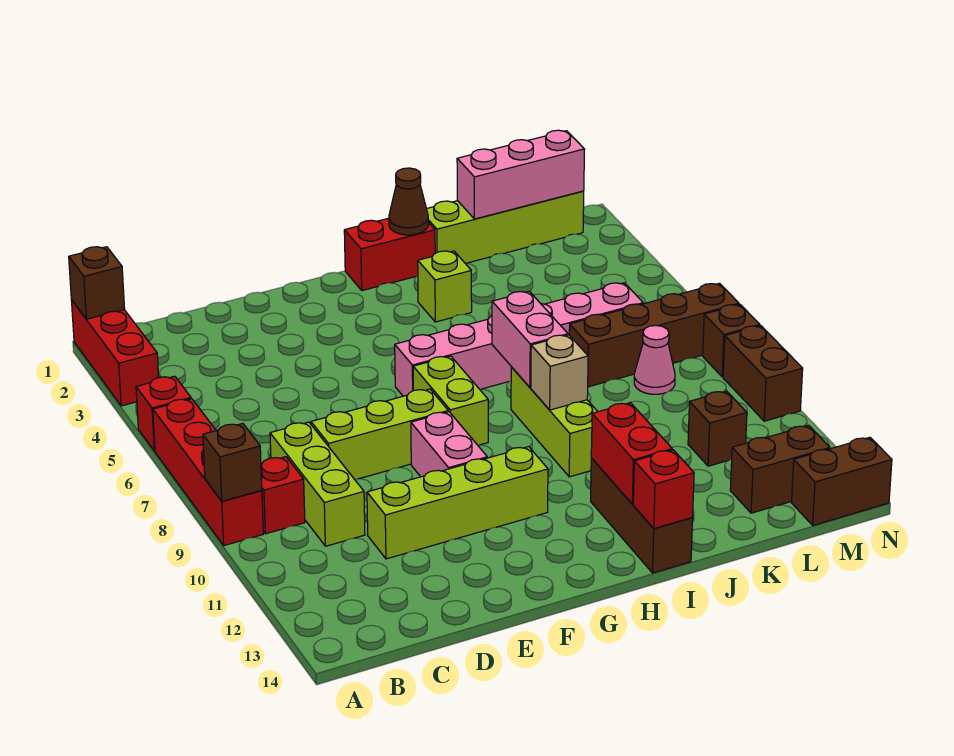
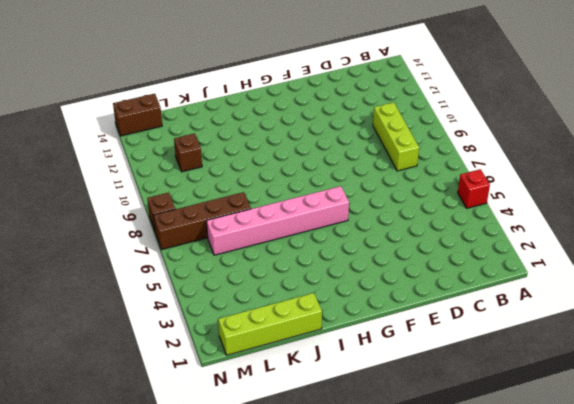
none -> red 1x3 brick [71,300,159,406]
none -> red 1x4 brick [153,399,263,545]
none -> red 1x1 brick [261,457,305,534]
none -> lime 1x3 brick [311,389,448,479]

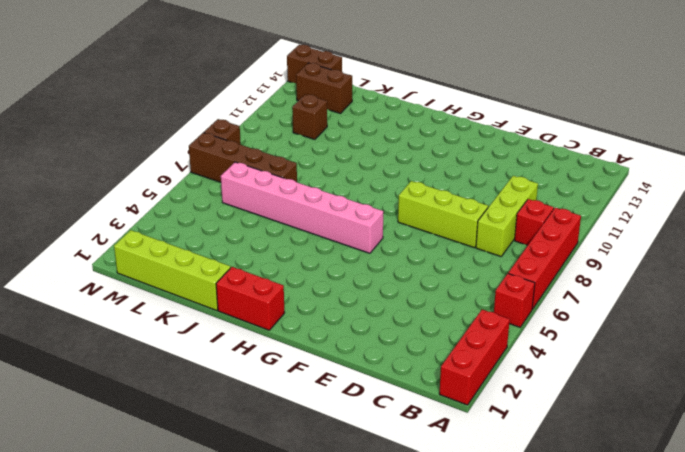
none -> lime 1x4 brick [367,447,548,559]
none -> pink 1x2 brick [411,412,487,477]
none -> lime 1x2 brick [413,356,488,445]
none -> lime 1x1 brick [418,251,472,322]

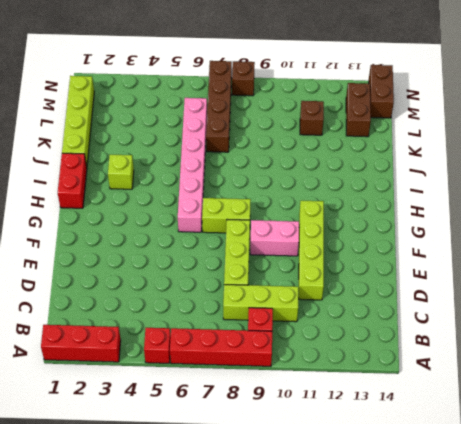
none -> lime 1x3 brick [511,367,598,477]
none -> brown 1x3 brick [591,458,693,573]
none -> pink 1x1 cone [634,325,675,394]
none -> brown 1x2 brick [723,326,803,421]

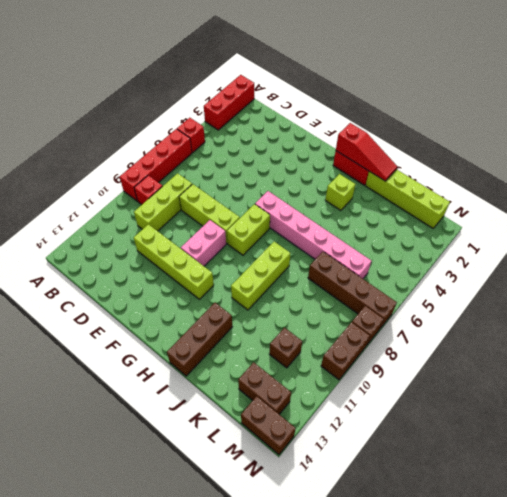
red 1x3 slope [336,123,397,181] -> brown 1x1 cone [389,168,428,235]
none -> pink 1x1 cone [634,325,675,394]
none -> brown 1x1 brick [69,247,125,319]
none -> brown 1x1 brick [203,423,262,501]
none -> pink 1x2 brick [492,291,568,387]

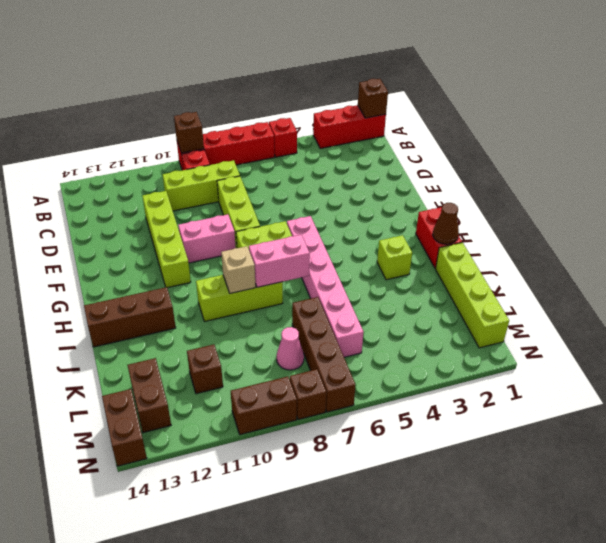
none -> red 1x2 brick [591,403,672,504]
none -> red 1x1 brick [633,450,694,528]
none -> pink 1x3 brick [457,130,585,219]

